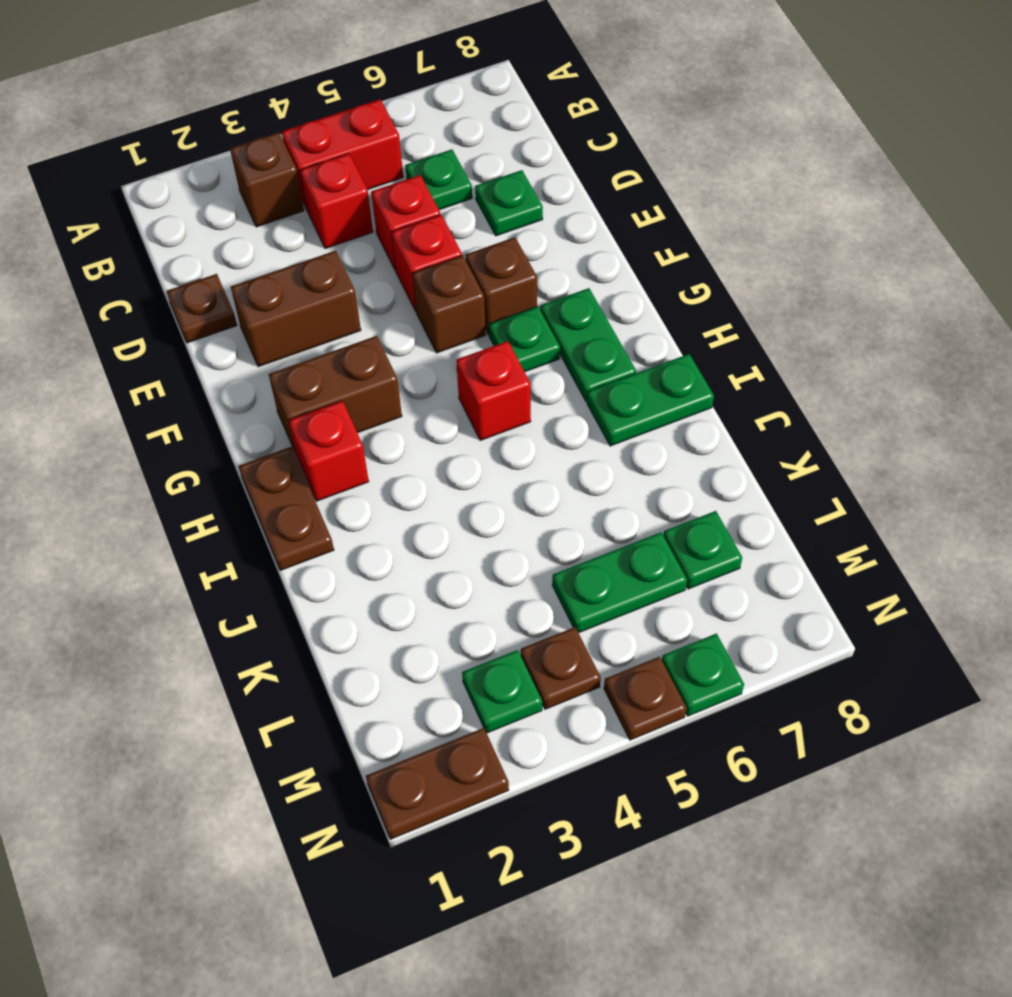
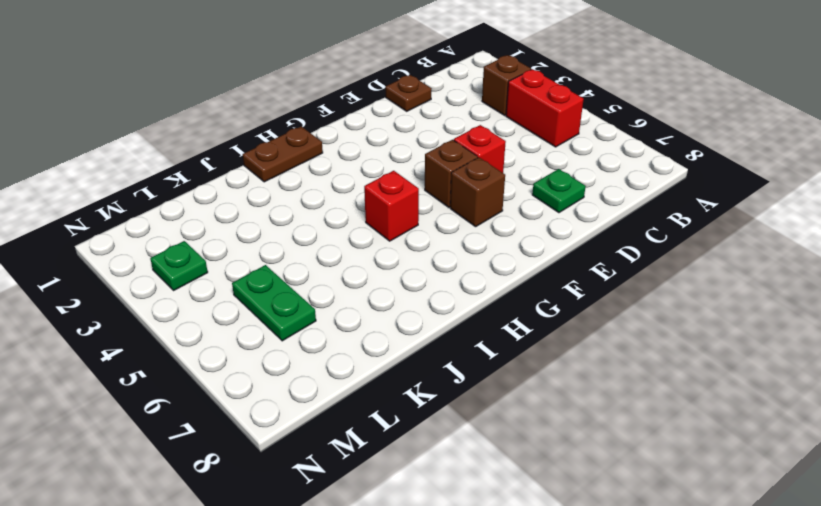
none -> red 1x1 brick [300,154,373,249]
none -> green 1x1 plate [405,149,472,210]
none -> red 1x1 brick [371,175,440,271]

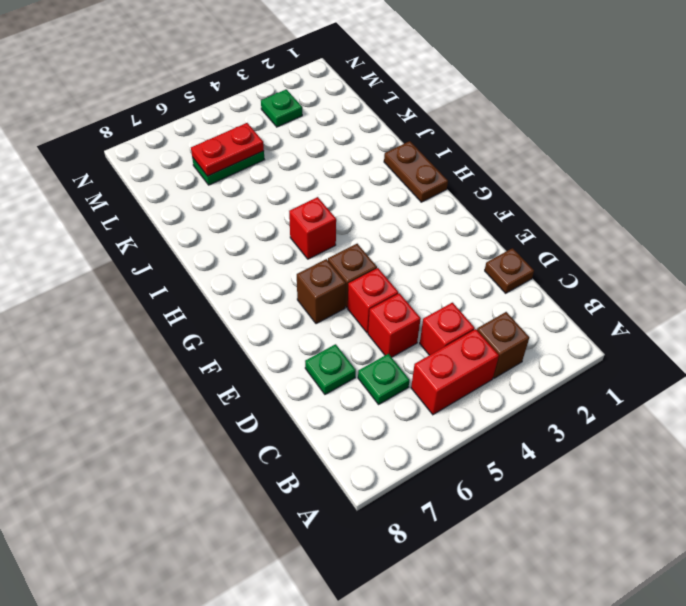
red 1x2 plate [191,123,264,176] -> none
none -> brown 1x2 brick [231,251,361,367]
none -> brown 1x2 brick [269,336,402,453]
none -> green 1x1 plate [489,306,560,372]

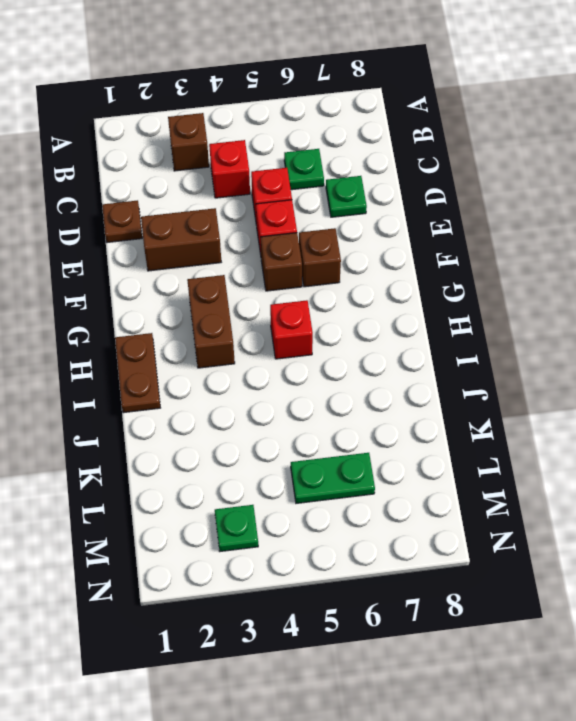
brown 1x2 brick [187,275,235,368] -> brown 1x2 brick turned to [269,336,402,453]
none -> red 1x2 brick [282,99,403,210]
none -> green 1x1 plate [489,306,560,372]
none -> green 1x2 plate [540,288,636,401]

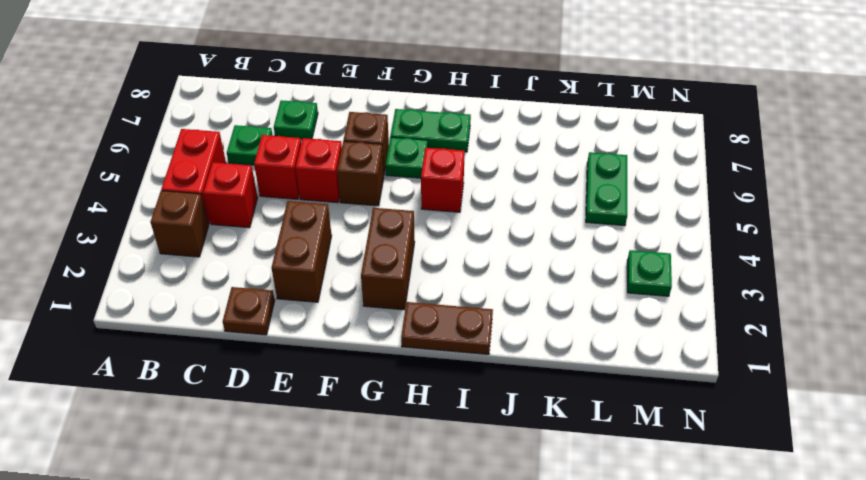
none -> red 1x1 brick [289,401,369,501]
none -> green 1x2 plate [587,354,714,446]
none -> green 1x1 plate [663,511,742,589]

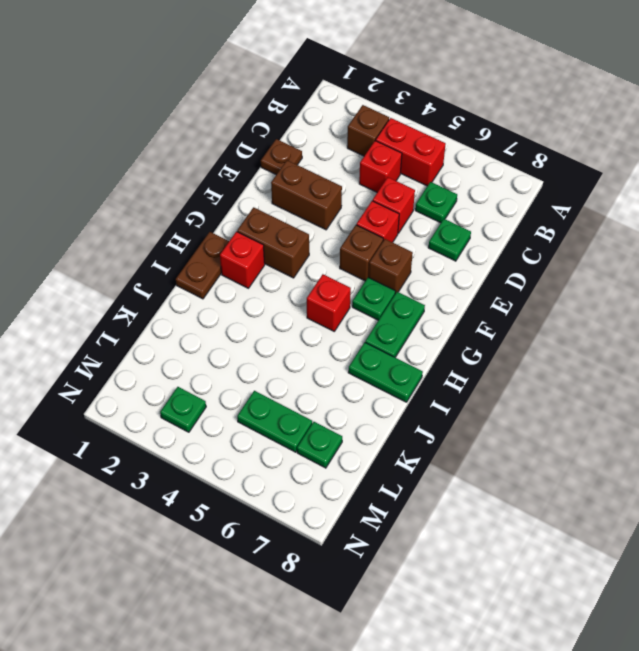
none -> brown 1x1 plate [521,627,601,709]
none -> brown 1x2 plate [366,728,509,839]
none -> brown 1x1 plate [604,657,687,740]

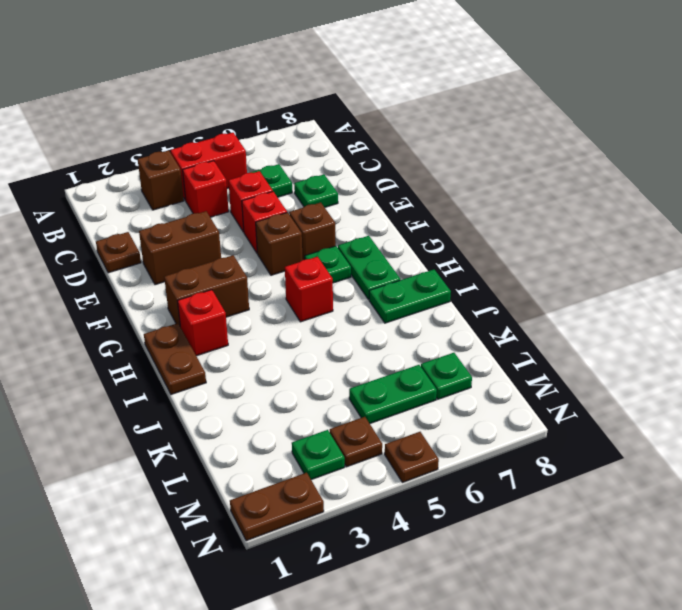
none -> green 1x1 plate [662,634,744,716]

